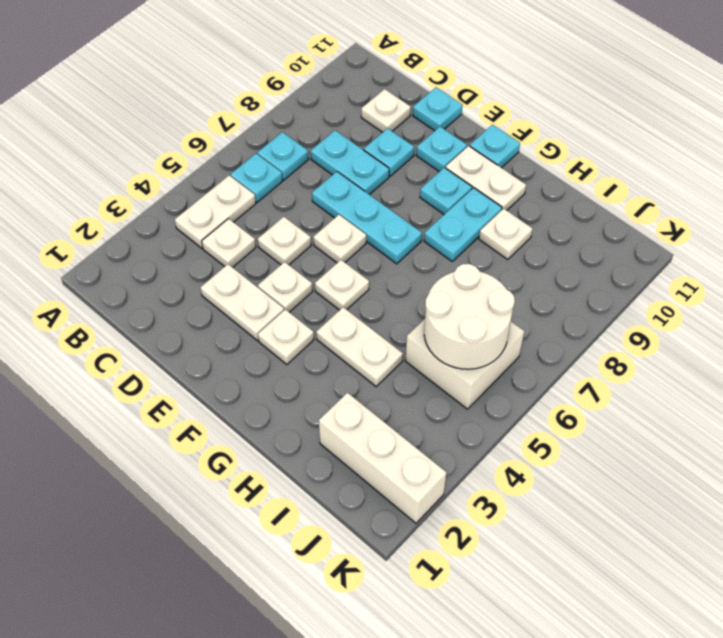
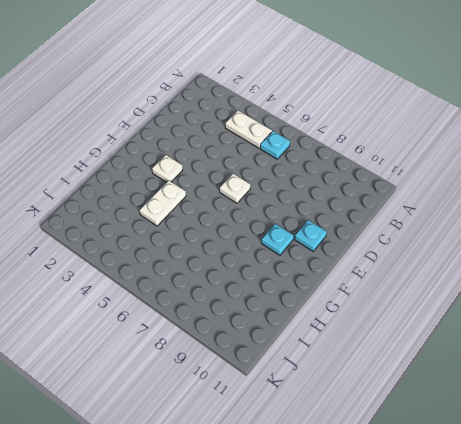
none -> cyan 1x1 plate [257,132,309,180]
none -> white 1x1 plate [202,219,256,267]
none -> cyan 1x2 plate [311,130,389,195]

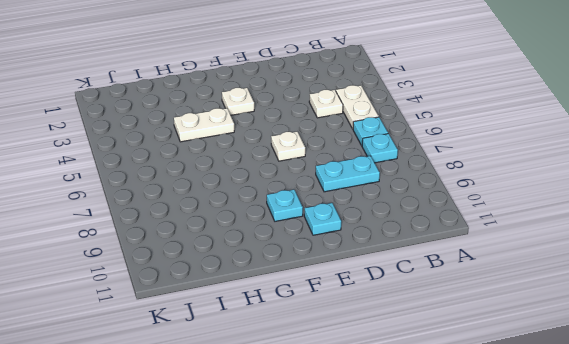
none -> white 1x1 plate [361,89,411,132]
none -> white 1x2 plate [201,264,284,341]
none -> white 1x1 plate [258,217,311,265]

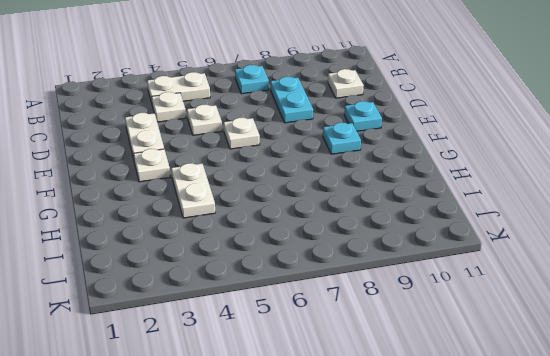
none -> cyan 1x1 plate [230,154,282,202]
none -> cyan 1x3 plate [312,172,422,264]
none -> cyan 1x1 plate [364,128,414,176]

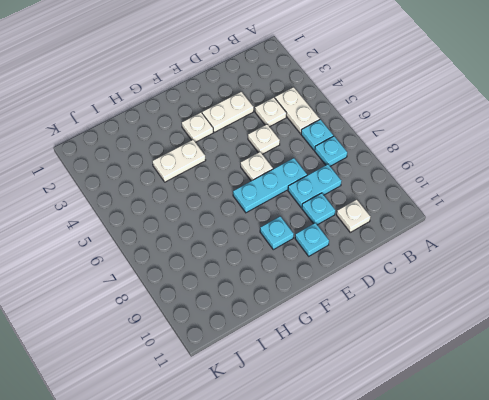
none -> cyan 1x1 plate [413,87,463,131]
none -> white 1x1 plate [258,262,313,312]
none -> white 1x1 plate [315,260,369,310]

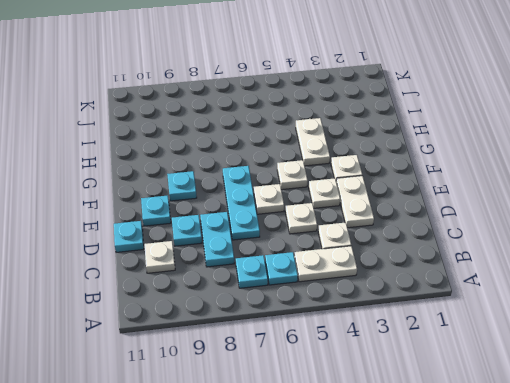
none -> white 1x2 plate [445,146,526,210]
none -> cyan 1x1 plate [470,125,520,168]
none -> cyan 1x2 plate [424,188,502,261]

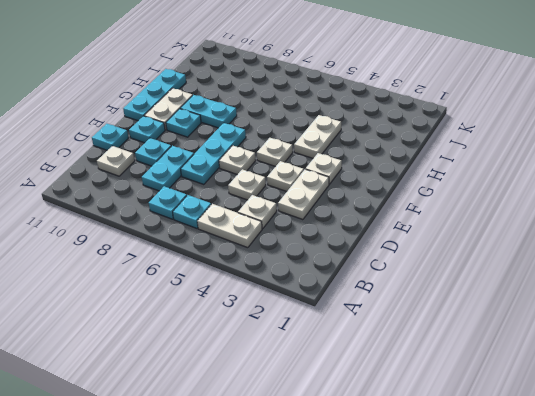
cyan 1x3 plate [123,69,186,121] -> cyan 1x1 plate [470,125,520,168]
none -> white 1x1 plate [479,208,533,260]
none -> white 1x3 brick [319,393,447,523]
none -> white 2x2 brick [405,319,524,409]

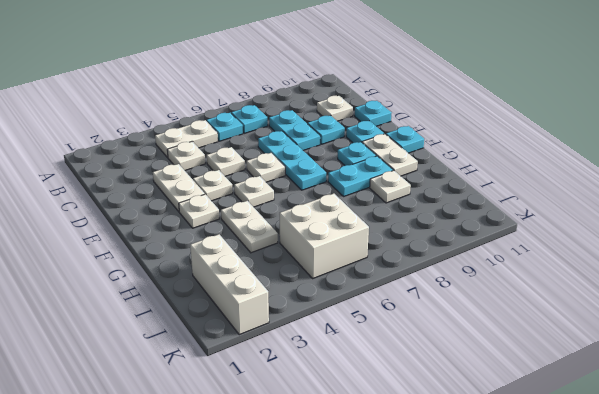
none -> white 2x2 round brick [424,264,515,369]

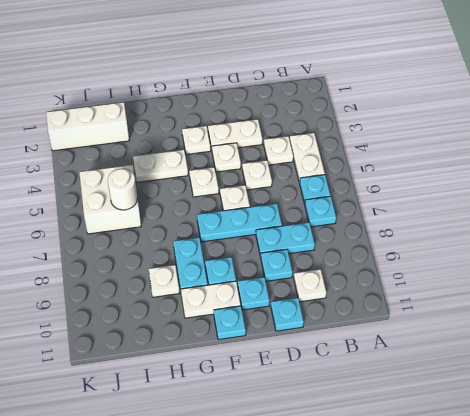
white 1x1 round brick [108,169,137,210] -> white 2x2 round brick [424,264,515,369]

